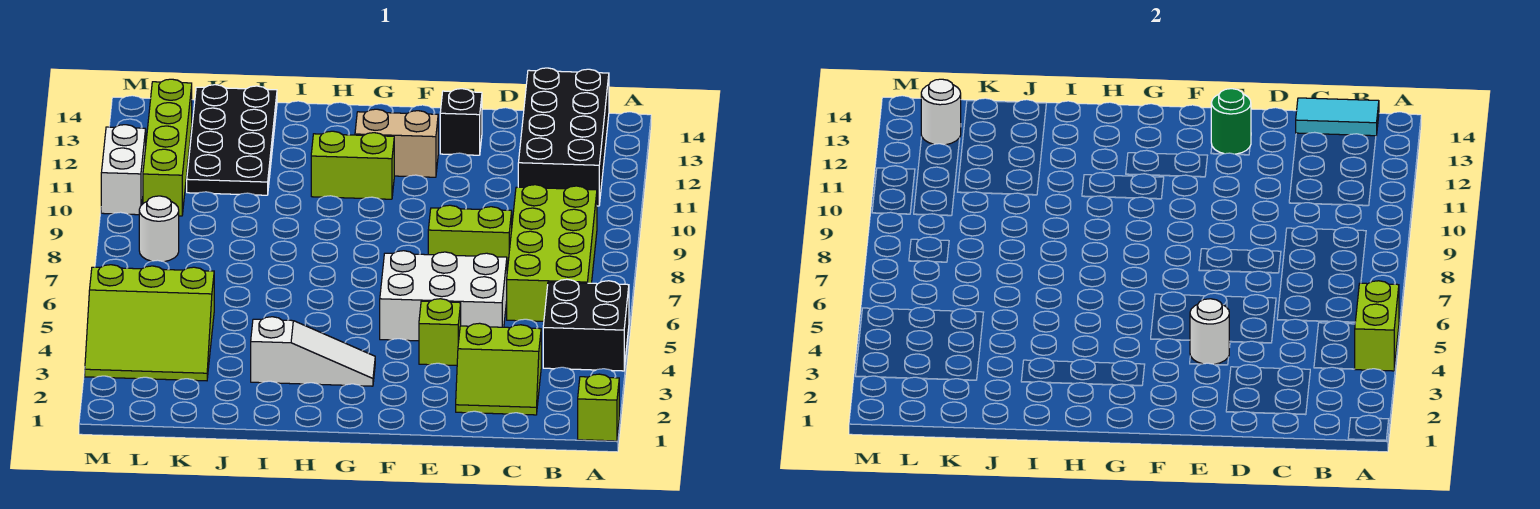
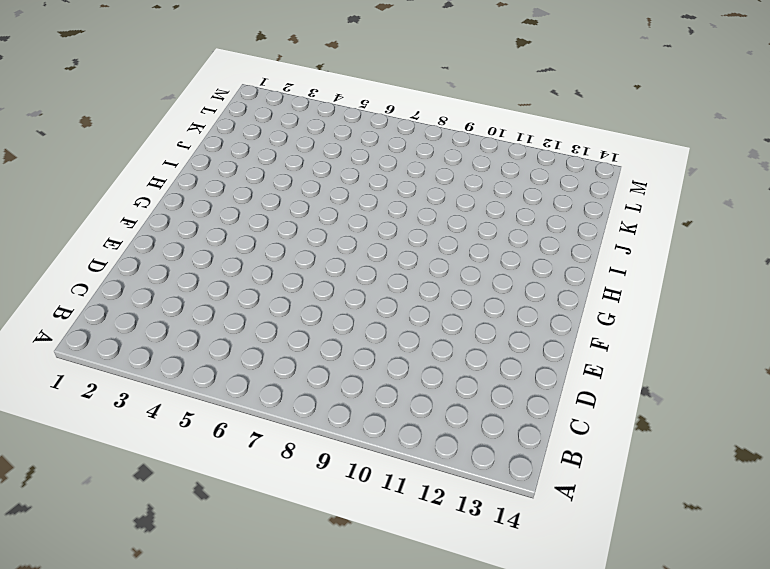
none -> lime 1x1 brick [578,374,619,441]
none -> black 2x2 brick [543,279,629,371]
none -> lime 2x4 brick [507,185,597,321]

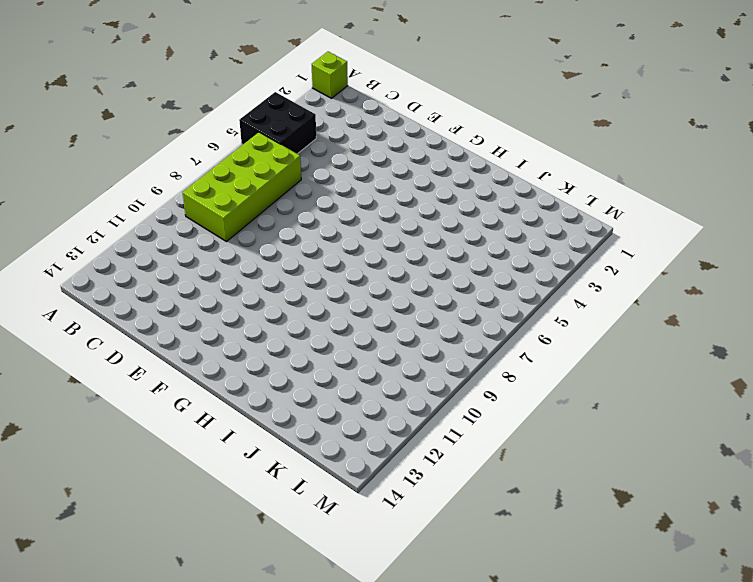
none -> black 2x4 brick [518,68,609,206]
none -> lime 2x2 slope [456,323,541,415]
none -> white 2x3 brick [380,251,507,341]

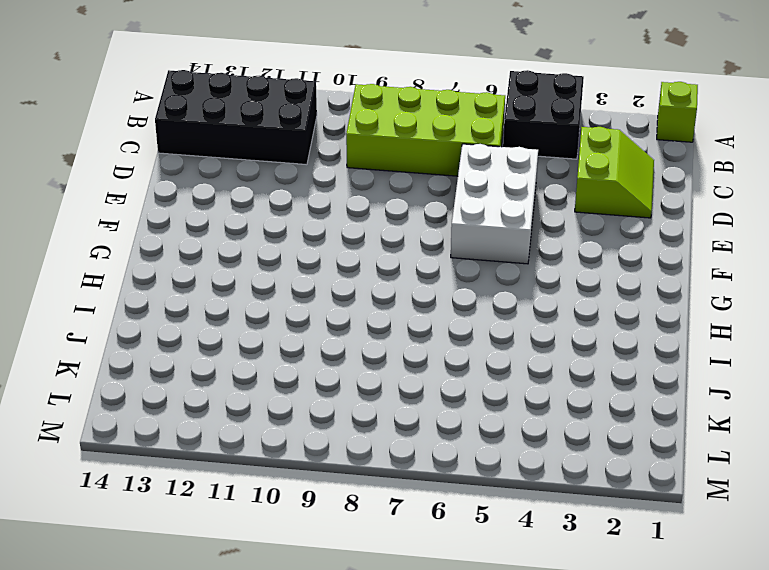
none -> lime 1x2 brick [428,205,512,270]
none -> lime 1x1 brick [419,299,461,365]
none -> black 1x1 brick [440,89,482,155]

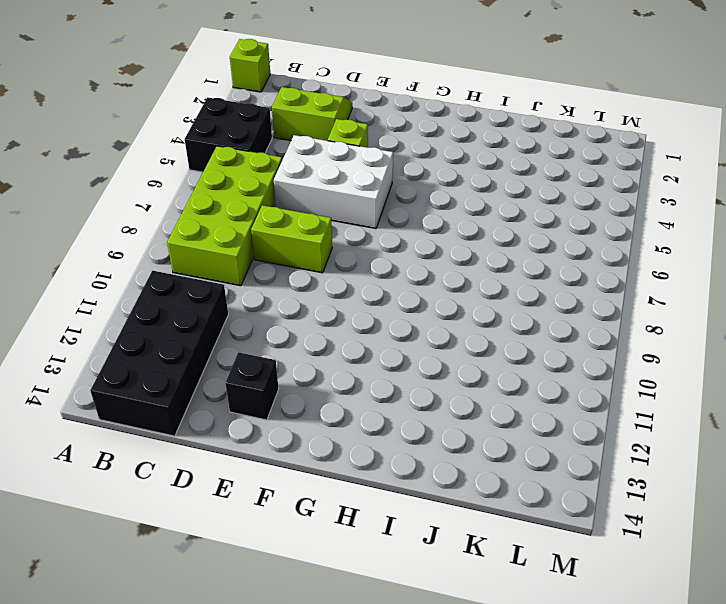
none -> tan 1x2 brick [355,109,438,177]
none -> white 1x3 slope [251,317,375,386]
none -> lime 1x2 brick [311,131,394,199]

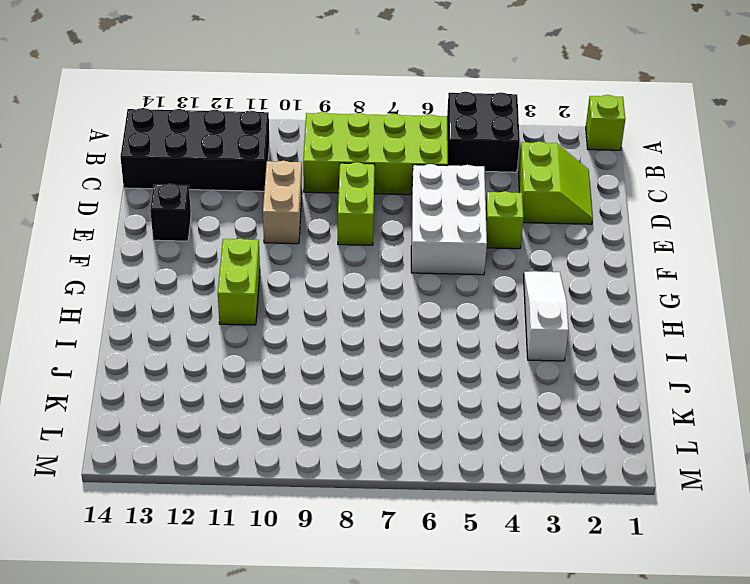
tan 1x2 brick [263,161,302,244] -> tan 1x2 brick moved to [355,109,438,177]
none -> black 2x4 plate [187,85,277,195]
none -> lime 3x3 slope [85,265,214,381]
none -> white 1x1 round brick [139,196,179,262]

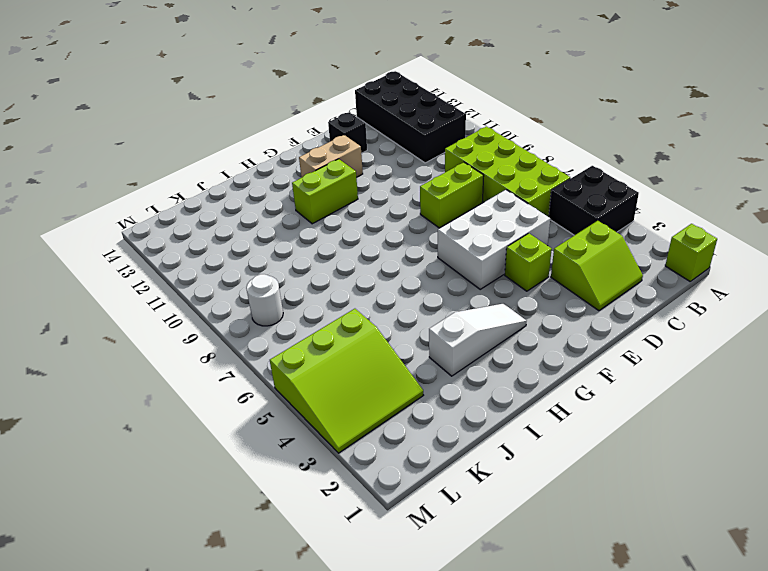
none -> black 2x4 plate [187,85,277,195]
none -> lime 1x4 brick [143,79,192,216]
none -> white 1x2 brick [101,125,146,215]

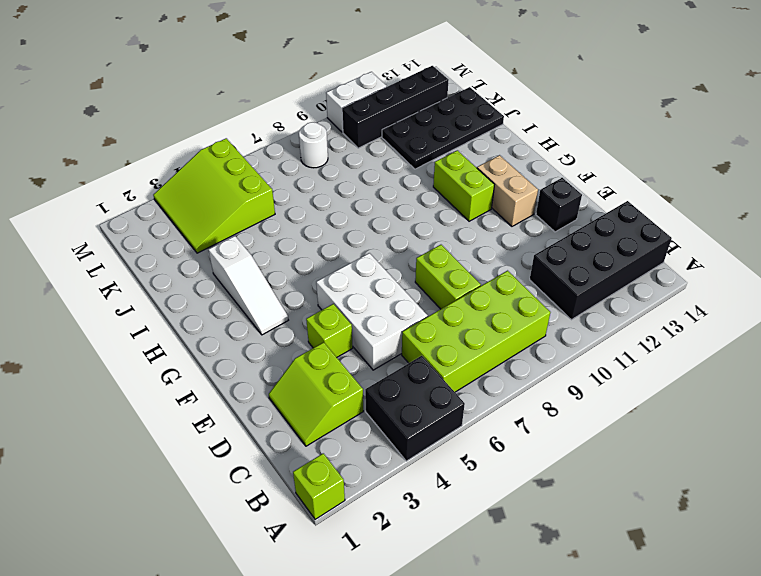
black 1x4 brick [342,66,449,148] -> lime 1x4 brick [143,79,192,216]
none -> lime 1x2 brick [1355,281,1399,371]
none -> cyan 1x2 tile [1296,98,1379,136]
none -> white 1x1 round brick [1190,299,1230,364]

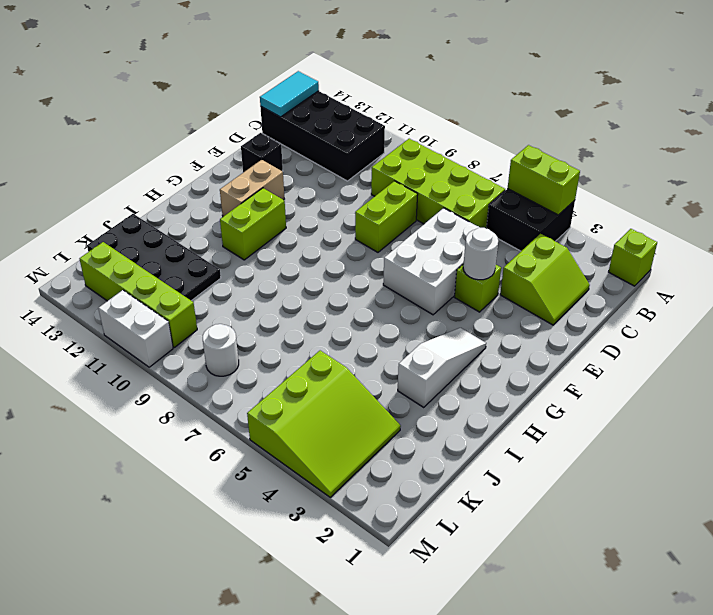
none -> green 1x1 round brick [1211,89,1251,154]
none -> white 1x1 round brick [921,79,961,145]

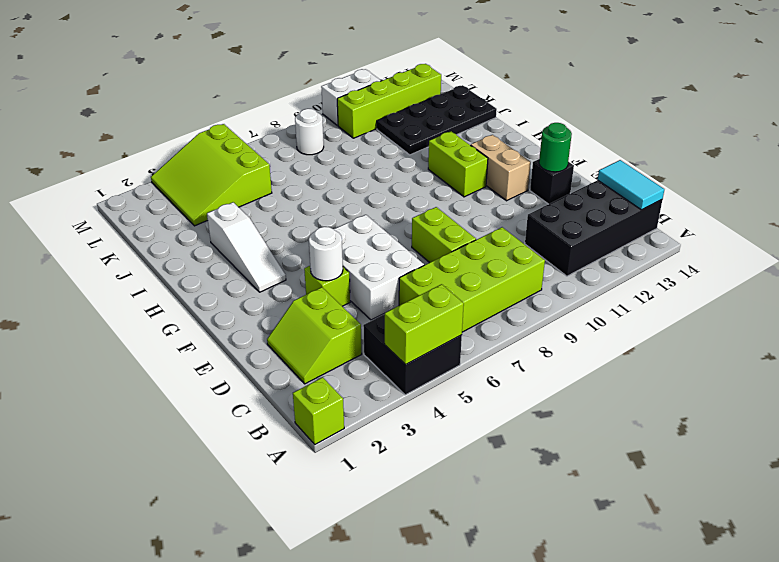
none -> white 1x1 round brick [921,79,961,145]

